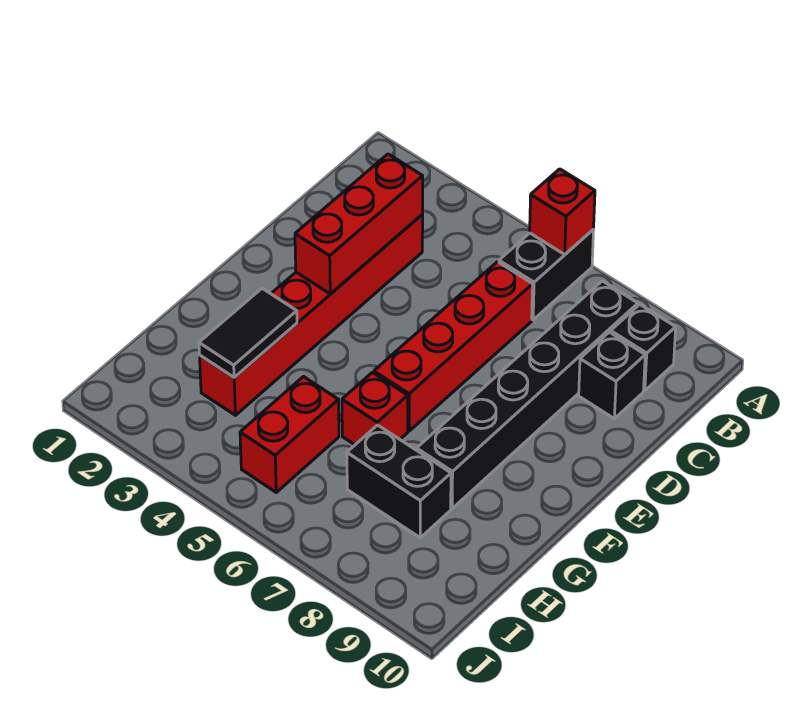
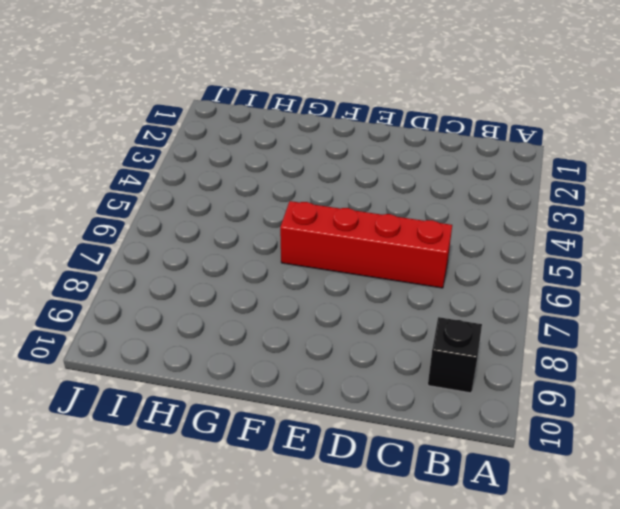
none -> black 1x2 brick [499,230,594,320]
none -> black 1x6 brick [417,281,638,509]
none -> red 1x6 brick [200,215,423,415]

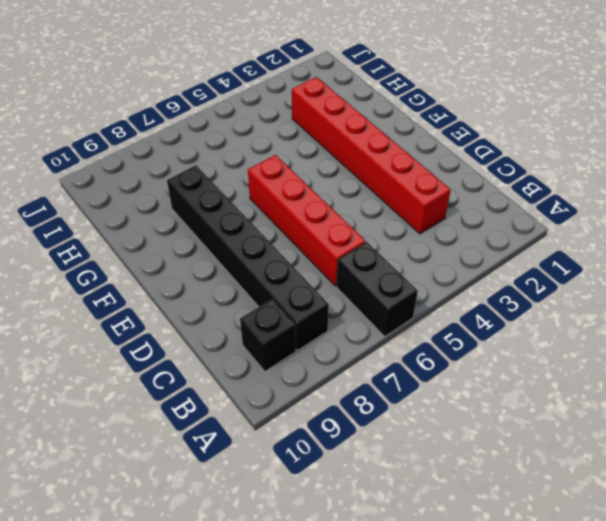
none -> black 1x1 brick [579,332,645,419]
none -> red 1x1 brick [342,372,408,445]
none -> red 1x2 brick [240,377,339,492]

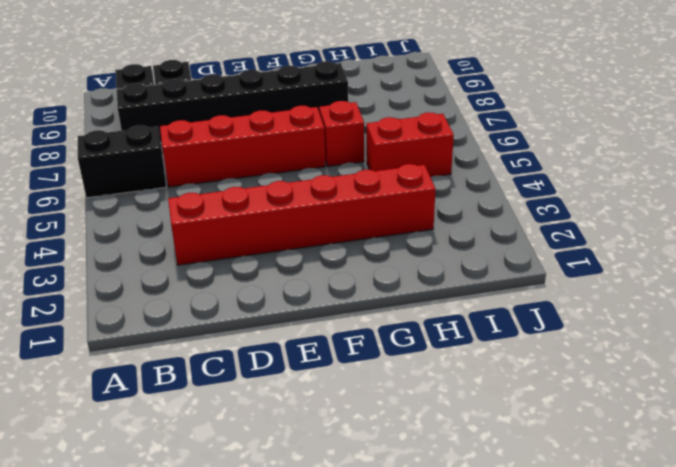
none -> black 1x2 brick [347,425,451,538]
none -> red 1x1 brick [530,169,595,254]
none -> red 1x3 brick [295,154,423,294]

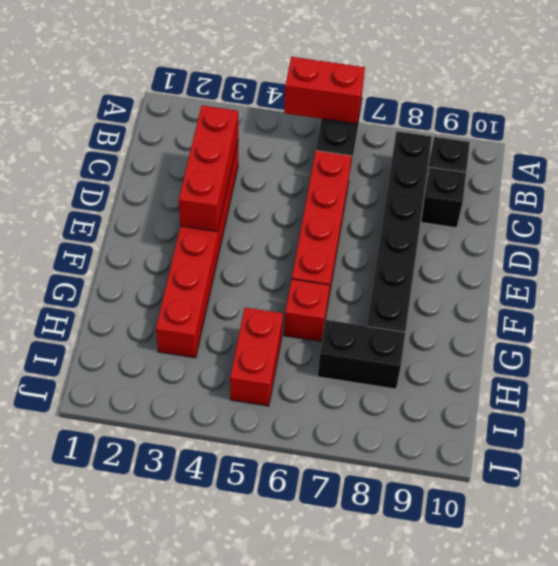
red 1x2 brick [284,57,365,124] -> red 1x1 brick [530,169,595,254]
none -> black 1x2 tile [199,288,297,377]

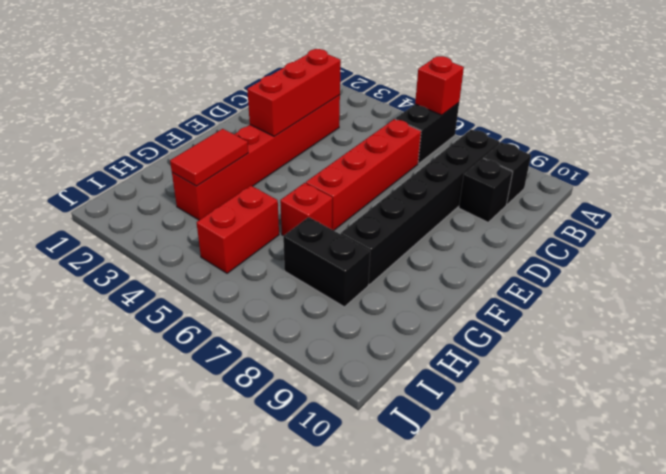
red 1x2 tile [170,129,248,186] -> black 1x2 tile [199,288,297,377]

